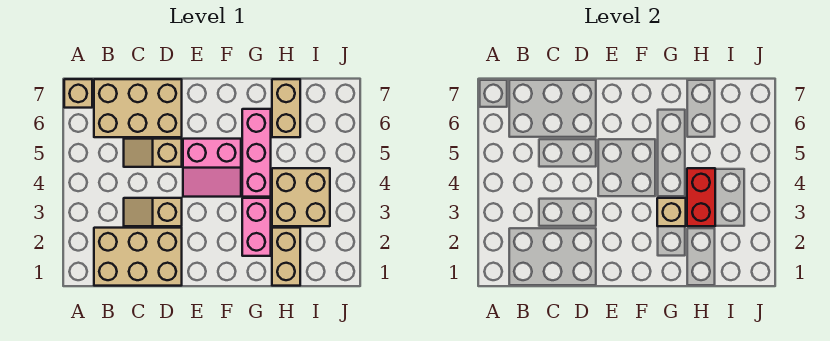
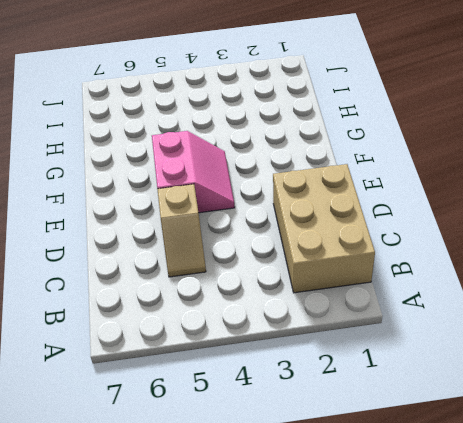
none -> tan 1x1 brick [64,79,92,108]
none -> tan 2x3 brick [94,79,182,137]
none -> tan 1x2 slope [124,198,182,226]

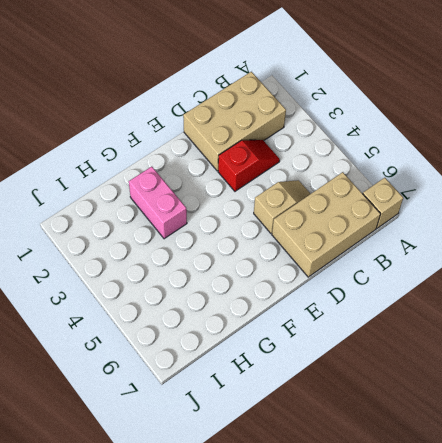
red 1x2 slope [218,140,280,191] -> tan 1x2 slope [124,198,182,226]
none -> pink 2x2 slope [183,139,241,197]
none -> pink 1x3 brick [242,109,271,197]
none -> tan 1x2 brick [272,228,300,286]

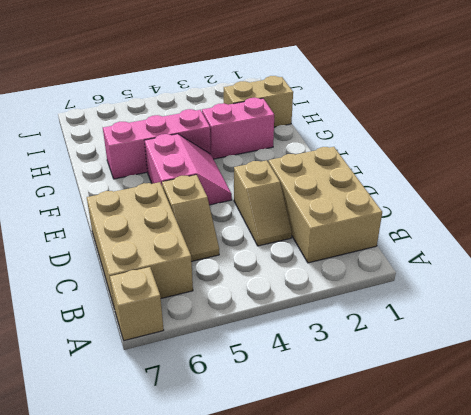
none -> tan 2x2 brick [272,168,330,226]
none -> tan 1x2 brick [272,79,300,137]
none -> tan 1x1 brick [657,198,686,226]

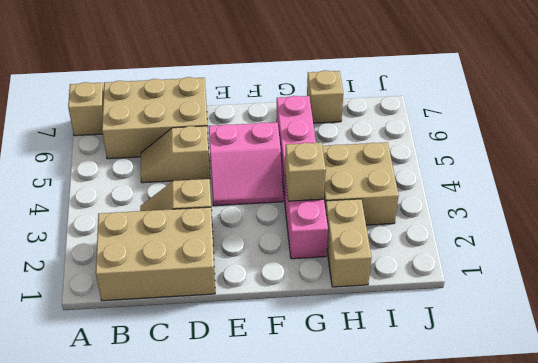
tan 1x1 brick [307,70,343,123] -> tan 1x2 brick [272,79,300,137]
none -> red 1x2 brick [687,168,715,226]

